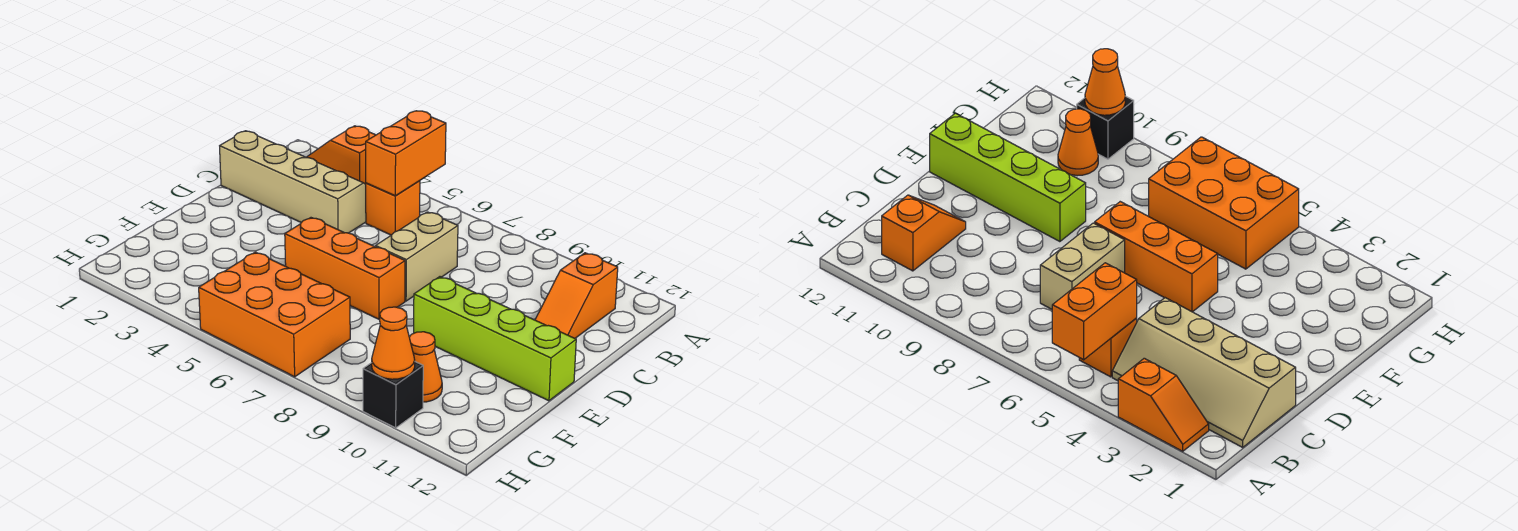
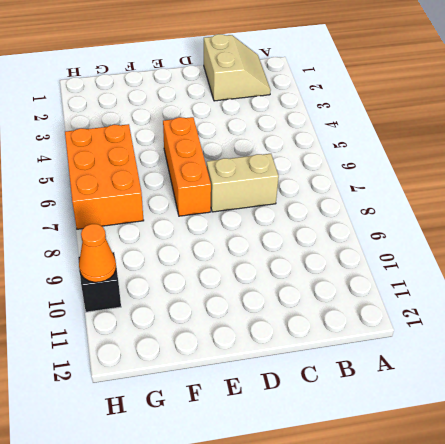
tan 2x2 slope [204,34,271,101] -> tan 2x4 slope [220,131,366,233]
none -> orange 1x2 slope [306,126,375,184]
none -> orange 1x1 brick [366,181,420,235]
none -> orange 1x2 slope [535,253,618,338]

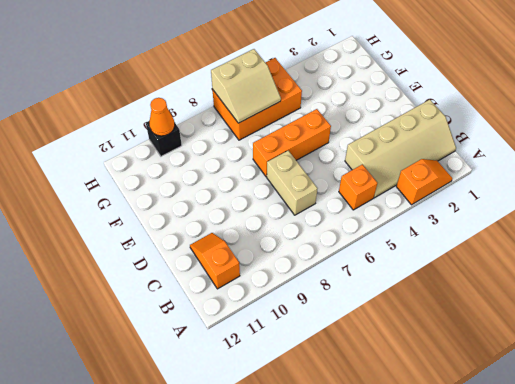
tan 2x2 slope [211,49,281,123] -> none
none -> lime 1x4 brick [414,277,576,401]
none -> orange 1x1 cone [409,332,442,402]
none -> orange 1x2 brick [366,111,446,196]

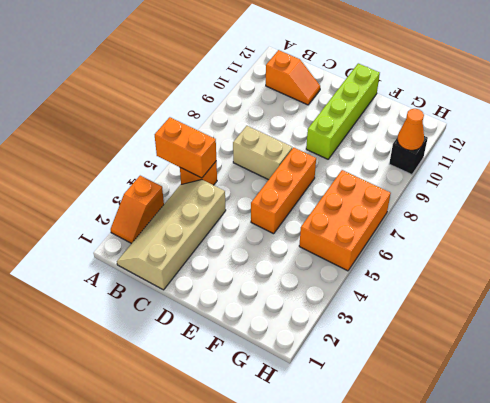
none -> orange 1x1 cone [409,332,442,402]

